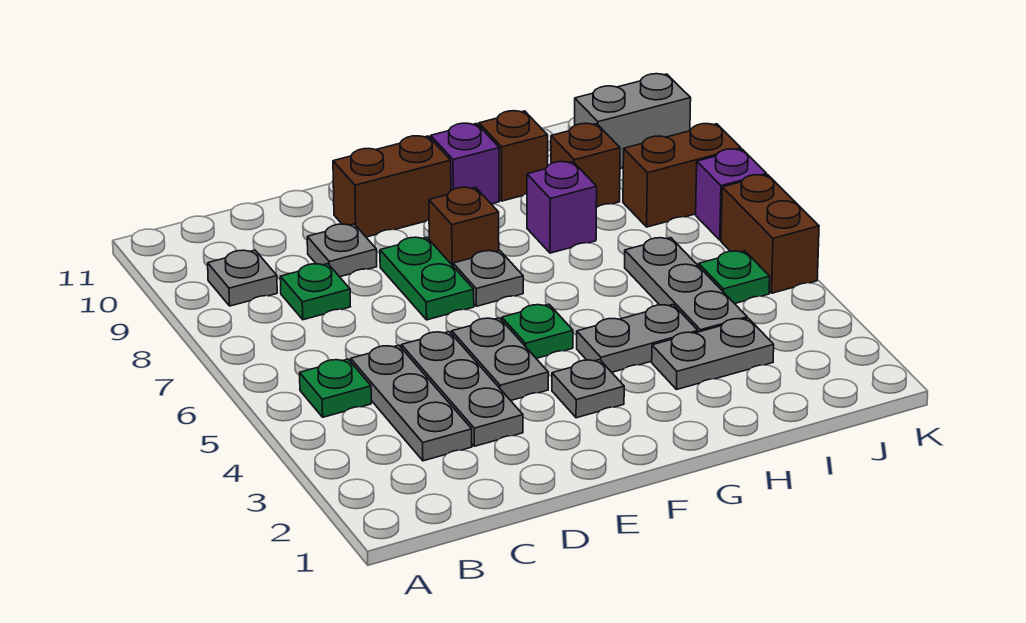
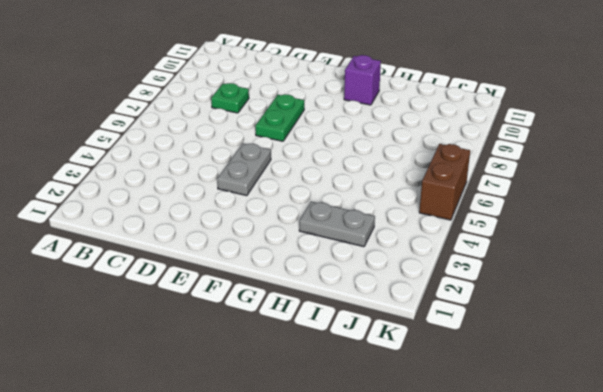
none -> green 1x1 plate [300,359,371,417]
none -> grey 1x1 plate [208,250,277,306]
none -> grey 1x3 plate [351,345,472,461]

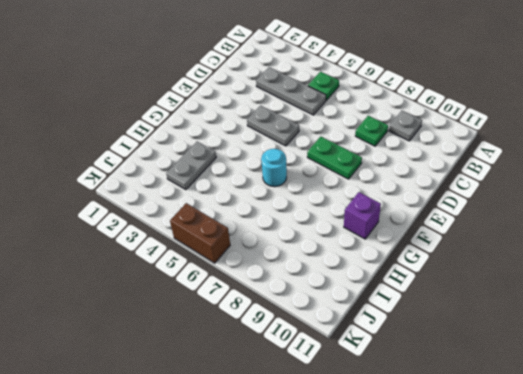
cyan 1x1 round brick [261,149,287,187] -> none
none -> grey 1x3 plate [401,332,523,446]
none -> grey 1x1 plate [307,224,377,277]
none -> brown 1x2 brick [333,136,451,237]

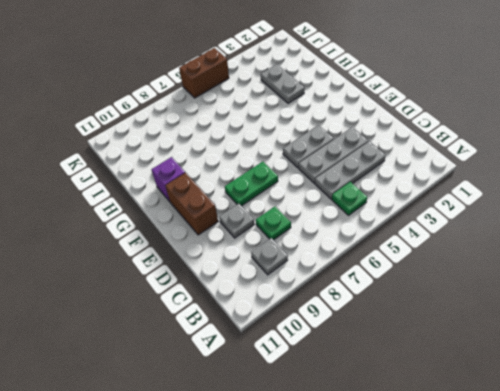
none -> grey 1x1 plate [552,360,624,418]
none -> green 1x1 plate [502,304,573,358]
none -> grey 1x1 plate [453,251,523,306]

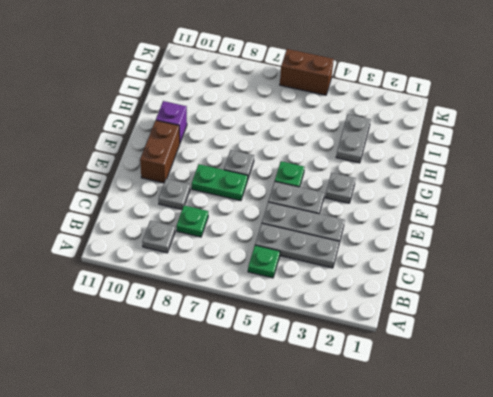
none -> brown 1x1 brick [429,187,499,266]
none -> grey 1x2 plate [577,305,698,372]
none -> purple 1x1 brick [527,162,597,253]

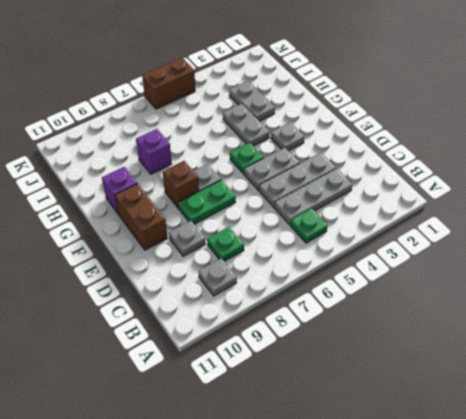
none -> brown 1x1 brick [479,111,548,201]
none -> grey 1x3 plate [625,238,747,332]
none -> brown 1x1 brick [551,123,620,208]

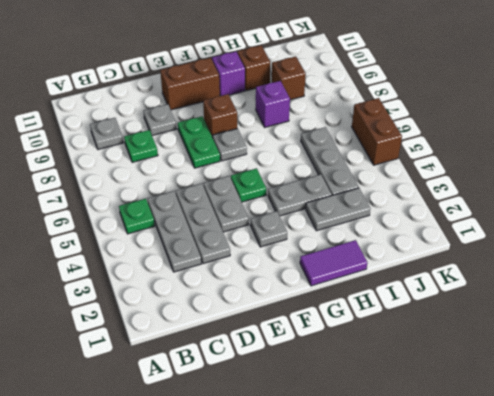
purple 1x2 tile [300,240,367,286] -> none
none -> green 1x1 plate [699,251,770,304]
none -> brown 1x2 brick [623,124,741,227]
none -> grey 1x2 brick [575,74,691,169]

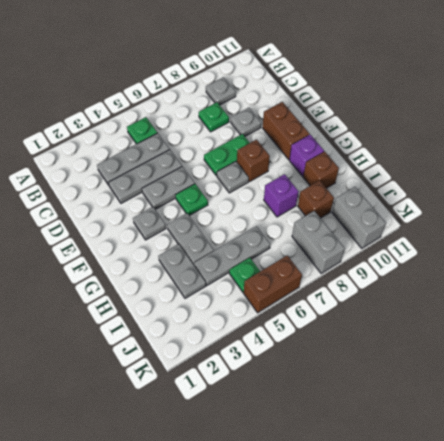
grey 1x2 brick [292,211,345,273] -> brown 1x2 brick [623,124,741,227]
none -> purple 1x1 brick [696,149,767,240]

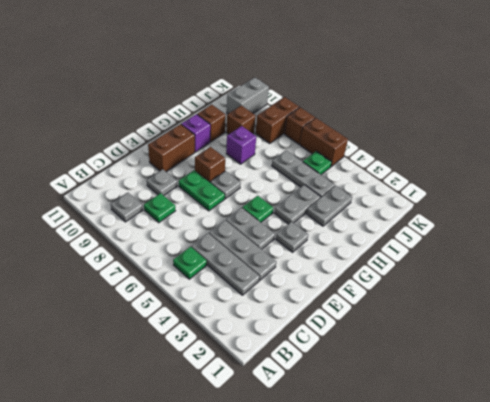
brown 1x1 brick [284,107,315,144] -> purple 1x1 brick [696,149,767,240]

